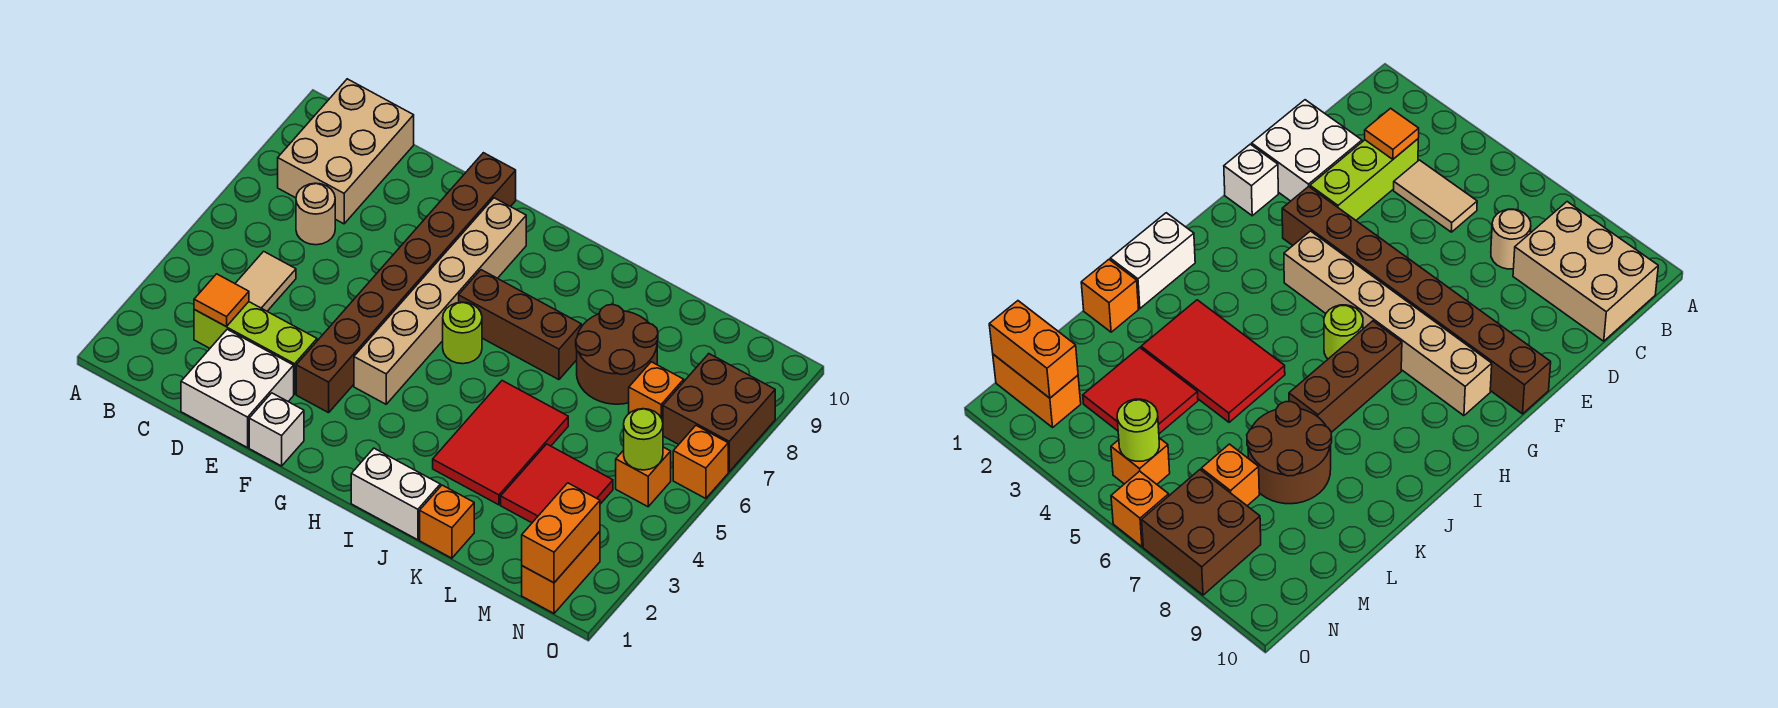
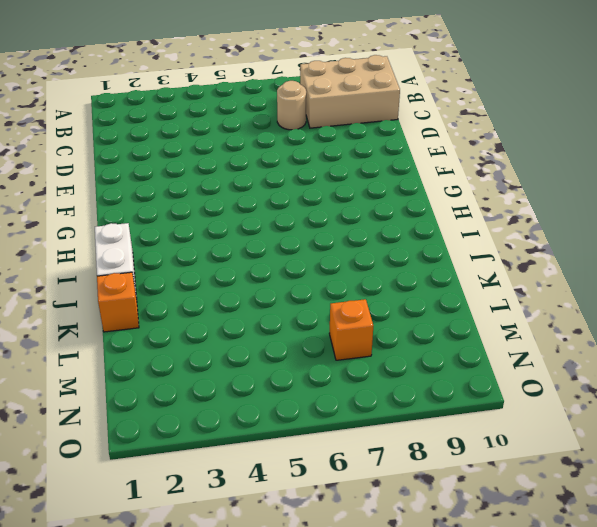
none -> lime 1x3 brick [194,302,317,394]
none -> tan 1x2 tile [235,251,296,311]
none -> white 2x2 brick [181,329,294,448]

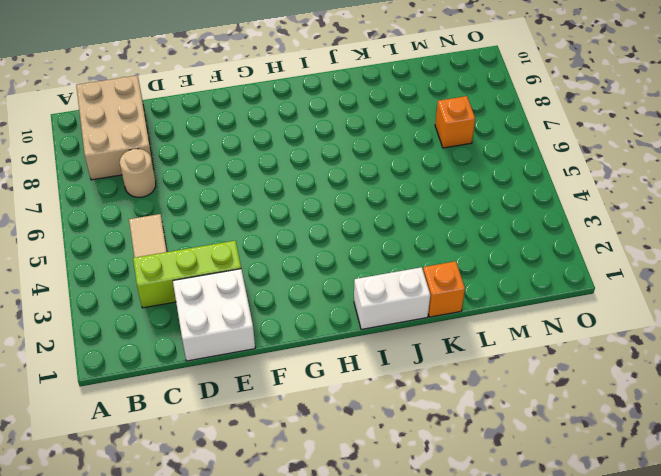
none -> white 1x1 brick [249,393,304,466]
none -> brown 1x8 brick [296,153,516,413]
none -> tan 1x6 brick [354,198,526,404]

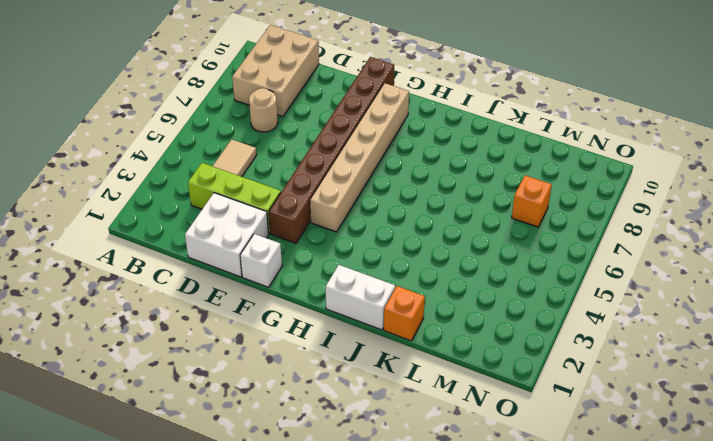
none -> lime 1x1 round brick [443,302,482,364]
none -> brown 1x3 brick [459,270,581,380]
none -> red 2x3 tile [433,381,568,505]

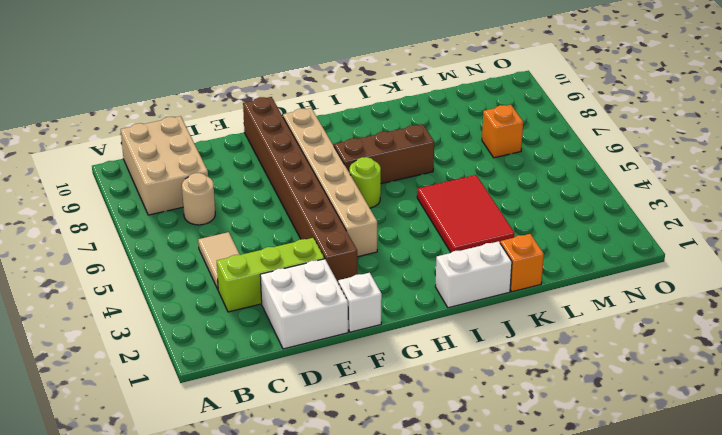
none -> brown 2x2 round brick [576,304,658,404]
none -> red 2x2 tile [501,444,613,523]
none -> orange 1x2 brick [522,531,600,613]

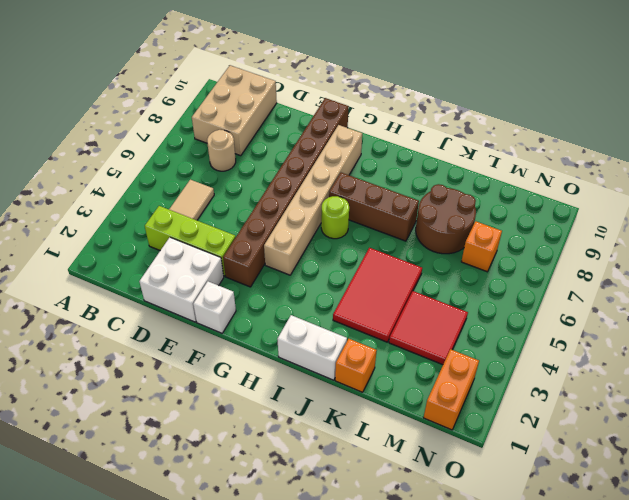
none -> orange 1x1 brick [616,447,671,507]
none -> brown 2x2 brick [663,354,775,472]
none -> orange 1x1 brick [673,426,728,499]

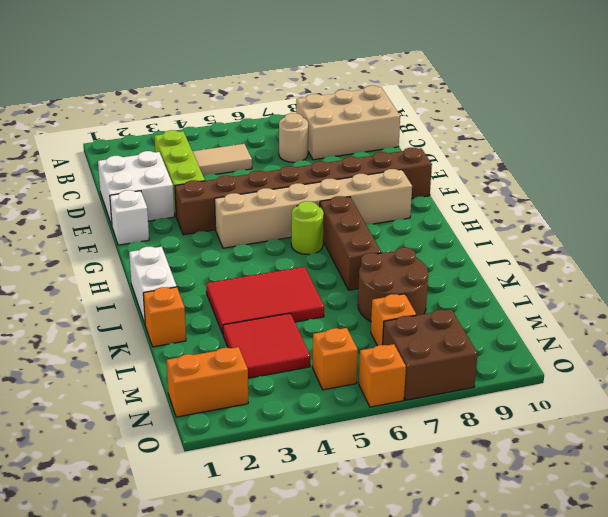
none -> orange 1x1 tile [194,274,249,326]
none -> orange 1x2 brick [522,483,600,583]
none -> lime 1x1 round brick [624,409,663,470]

